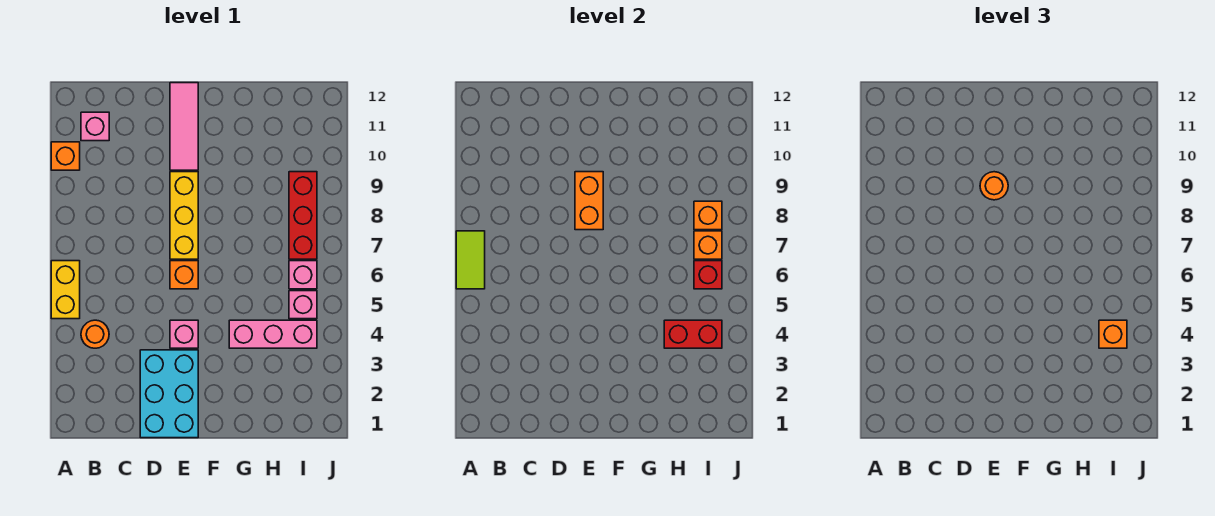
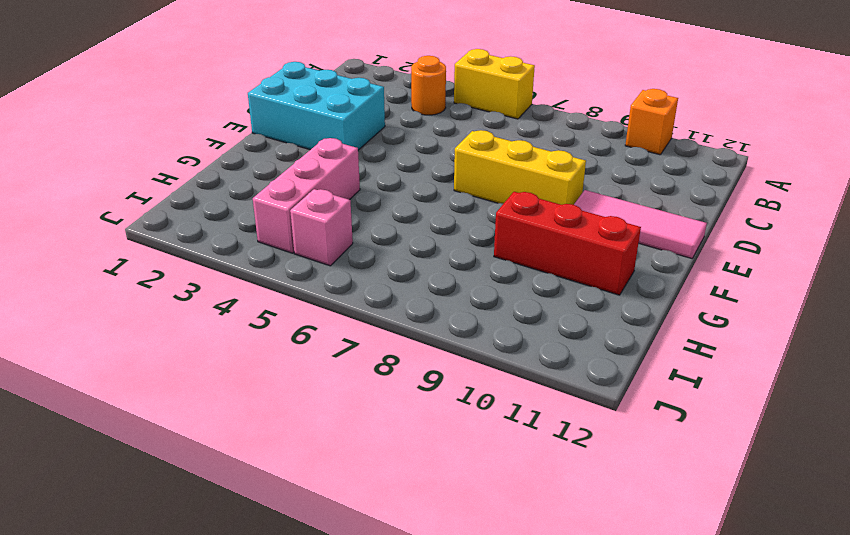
red 1x3 brick [494,192,641,295] -> red 1x3 brick moved to [289,172,317,259]
none -> pink 1x1 brick [81,112,109,141]
none -> pink 1x1 brick [170,320,198,348]
none -> orange 1x1 brick [170,261,198,289]

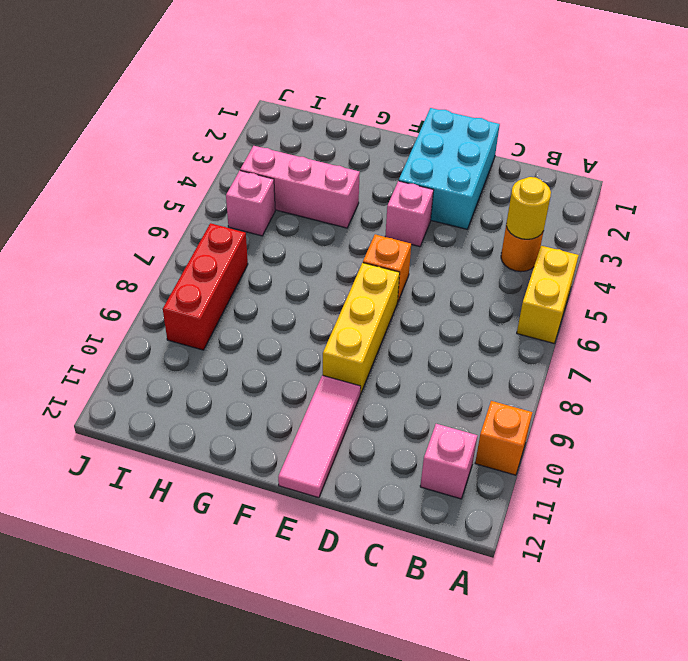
yellow 1x1 round brick [506,177,551,239] -> none
none -> pink 1x1 brick [289,261,317,289]
none -> lime 1x2 tile [456,231,485,289]
none -> orange 1x2 brick [575,172,603,230]

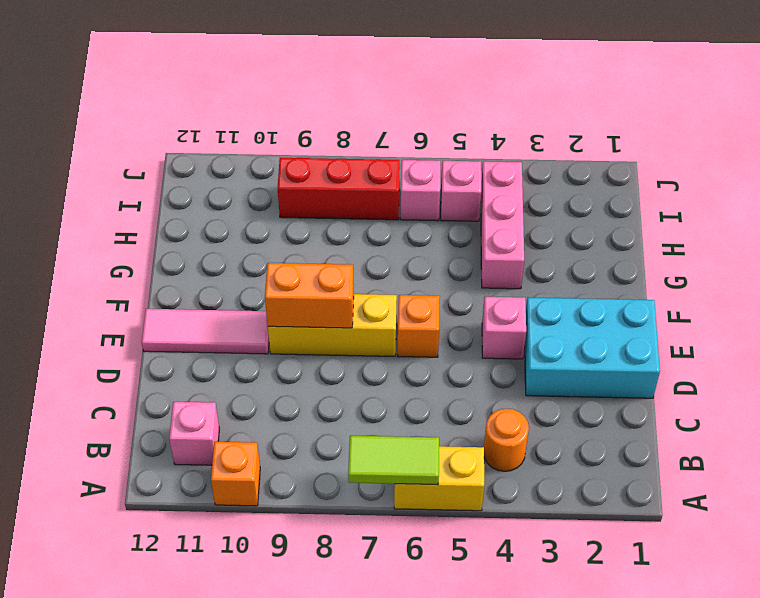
none -> red 1x2 brick [664,320,722,348]
none -> red 1x1 brick [694,261,722,289]
none -> orange 1x1 brick [694,231,722,259]

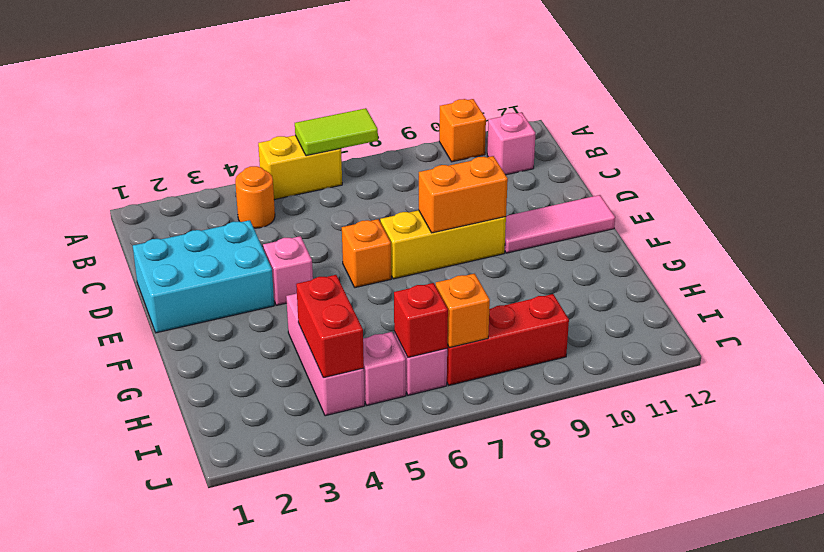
none -> orange 1x1 brick [694,201,722,230]
none -> orange 1x1 round brick [980,172,1008,200]
none -> orange 1x1 brick [1099,320,1127,348]

